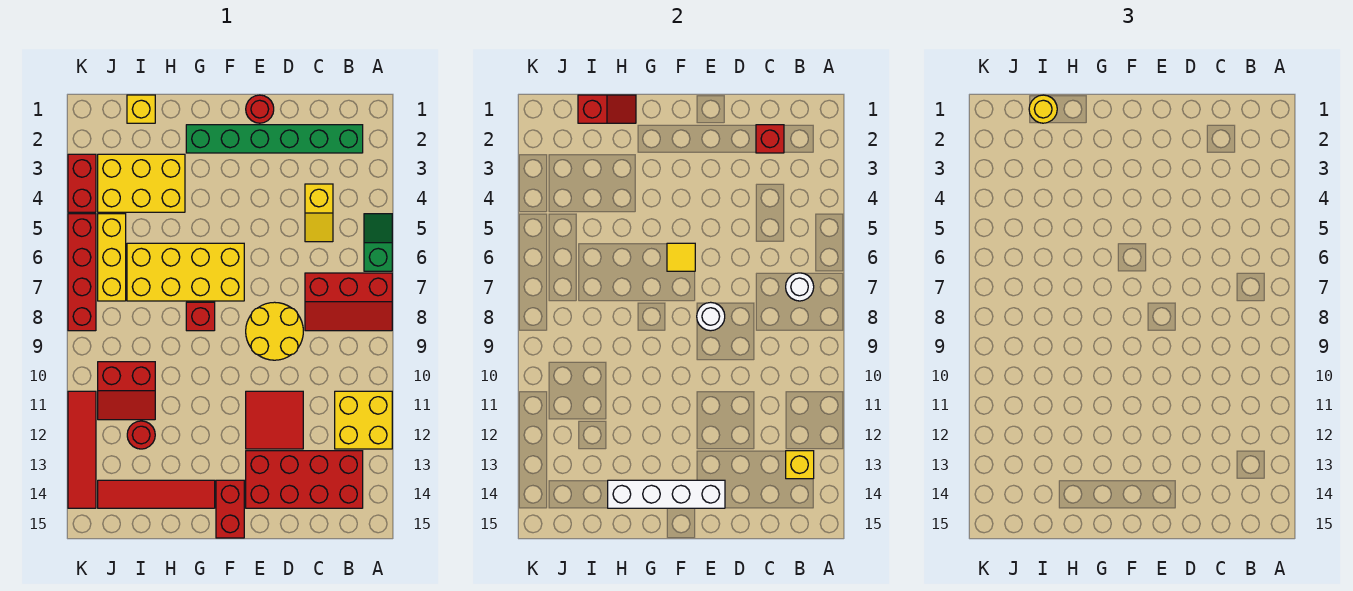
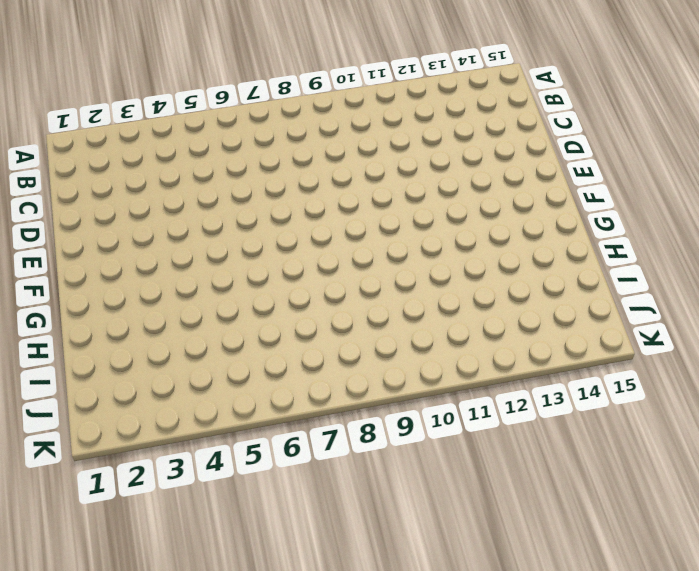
none -> green 1x2 slope [364,214,392,271]
none -> red 2x3 slope [305,273,392,331]
none -> yellow 2x2 brick [335,391,392,449]

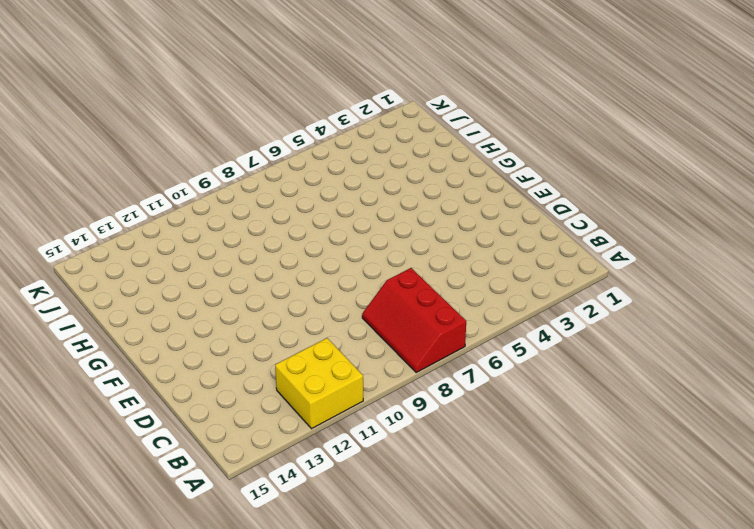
none -> green 1x2 slope [364,214,392,271]
none -> green 1x6 brick [186,125,363,153]
none -> red 2x4 brick [246,451,363,508]

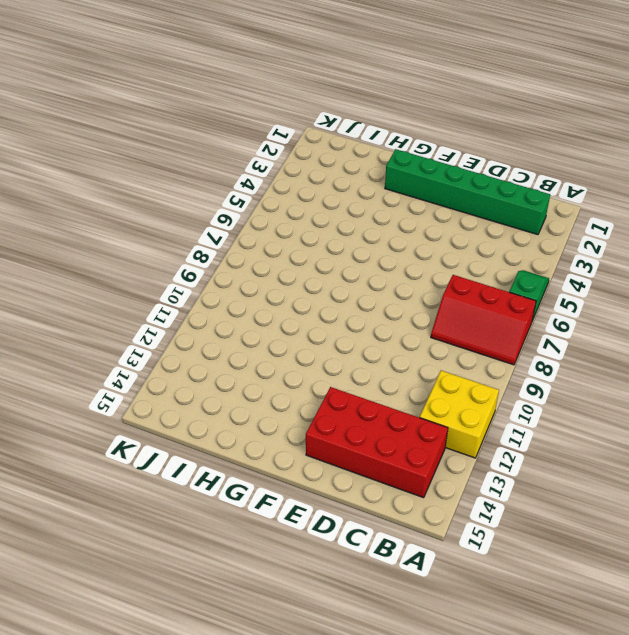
none -> yellow 1x2 slope [305,184,333,242]
none -> yellow 2x2 round brick [246,302,303,360]
none -> red 2x2 tile [246,391,303,449]

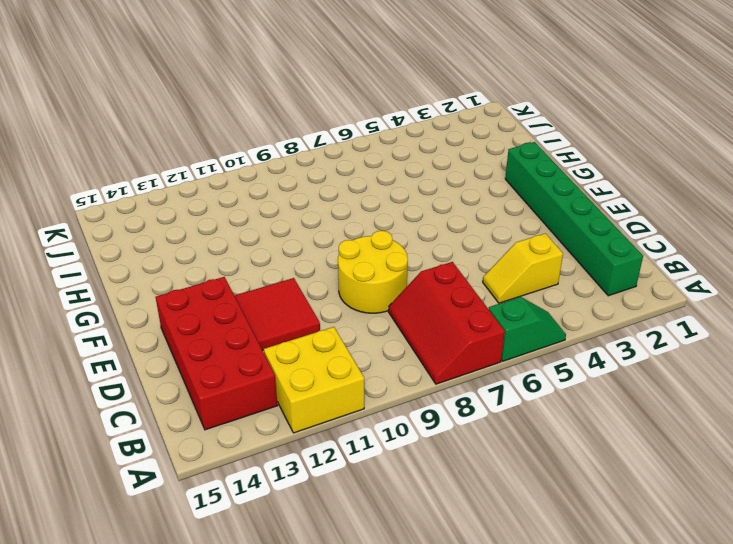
none -> red 1x1 round brick [246,95,274,123]
none -> yellow 2x4 brick [127,243,244,301]
none -> red 1x2 brick [216,480,244,538]

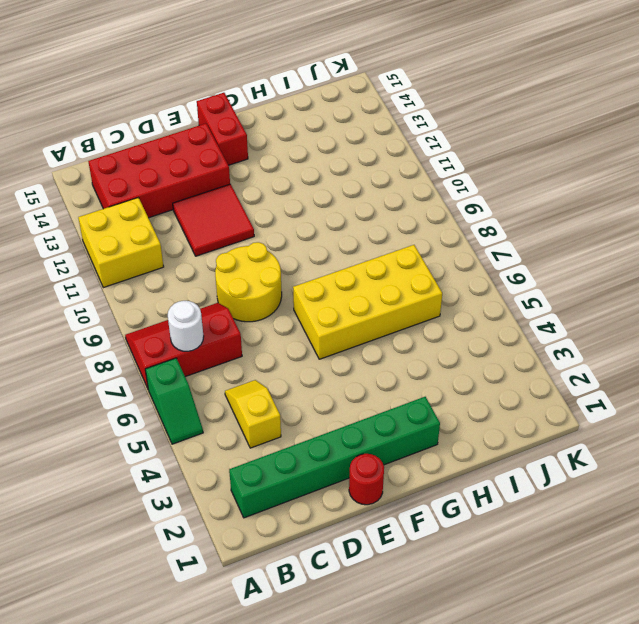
none -> red 1x1 brick [186,302,215,331]
none -> red 1x4 tile [98,480,215,508]
none -> yellow 2x3 brick [98,154,185,212]

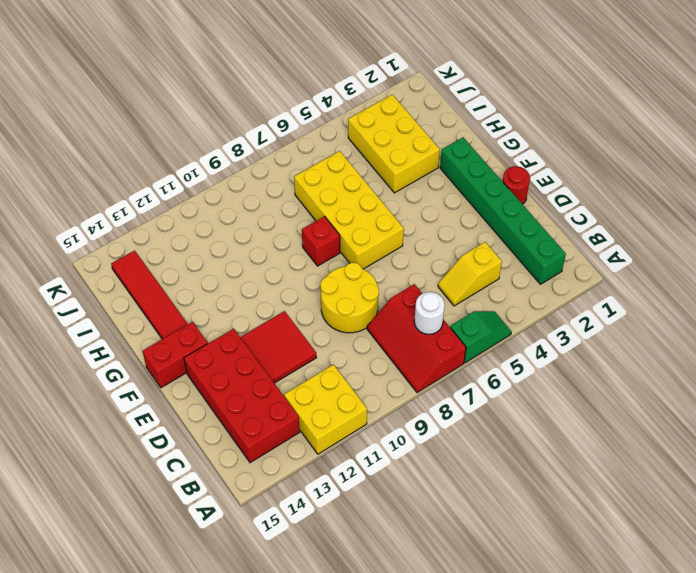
none -> yellow 1x1 brick [127,95,155,123]
none -> red 2x2 slope [98,362,155,420]
none -> red 1x1 round brick [127,421,155,449]

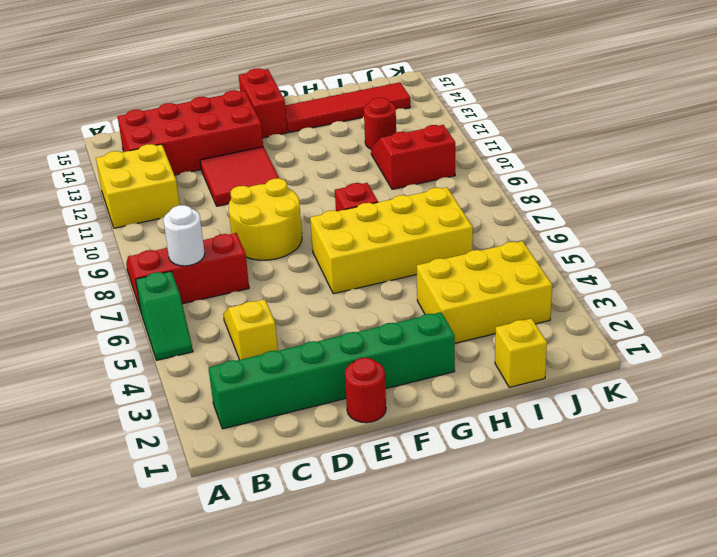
none -> yellow 1x3 brick [98,214,126,301]
none -> red 1x2 brick [68,154,96,212]
none -> red 1x4 brick [68,214,96,331]

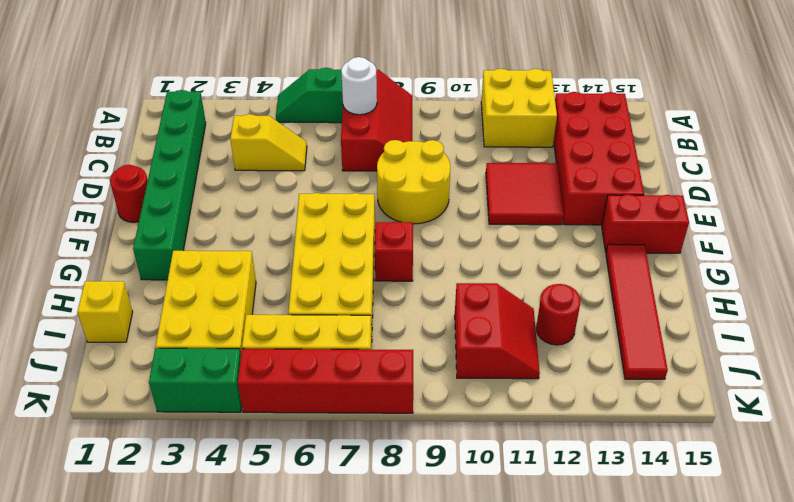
green 1x2 brick [149,348,242,412] -> red 1x2 brick [68,154,96,212]
none -> red 1x4 tile [68,391,96,508]
none -> yellow 1x1 brick [786,451,814,479]
none -> red 1x1 brick [756,125,784,153]

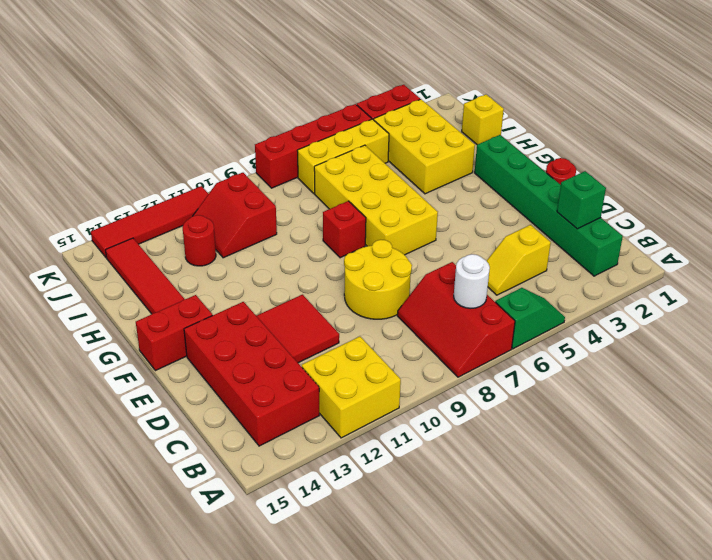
green 1x1 brick [557,171,606,229] -> red 1x1 brick [756,125,784,153]
none -> yellow 1x1 brick [786,451,814,479]
none -> white 1x1 round brick [697,302,725,331]
none -> white 1x4 brick [608,480,725,508]

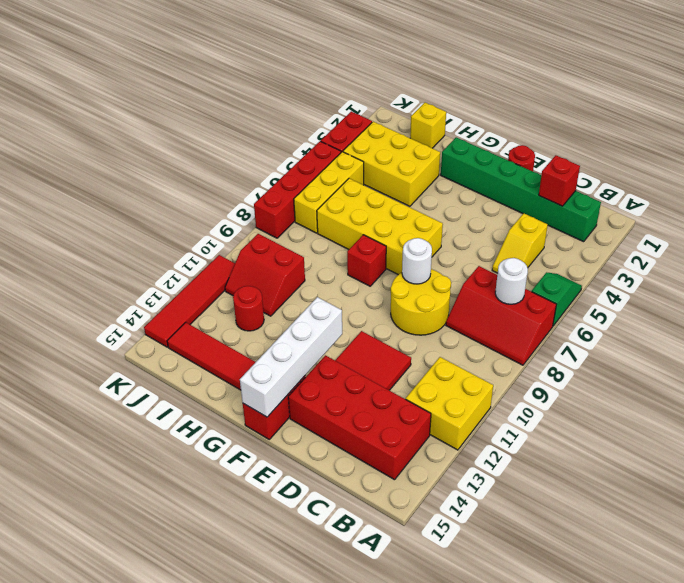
white 1x4 brick [240,297,342,417] -> white 1x4 brick turned to [608,480,725,508]
none -> yellow 1x1 brick [786,451,814,479]
none -> yellow 1x1 tile [667,243,695,271]
none -> red 1x2 slope [578,95,636,123]

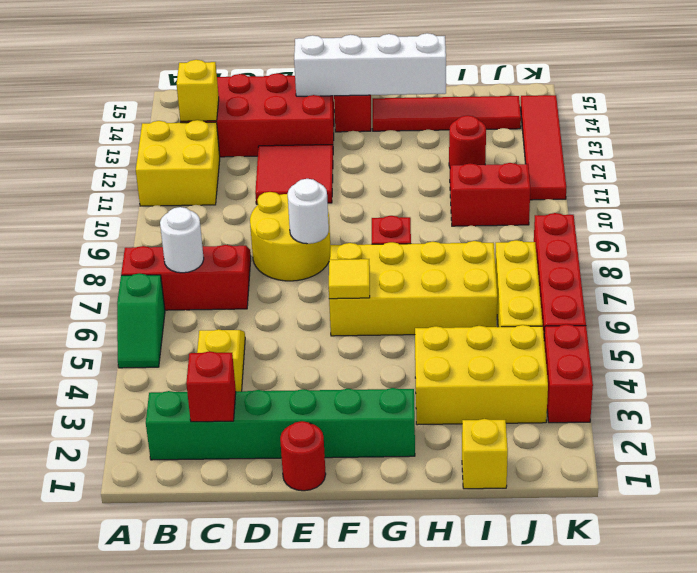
none -> red 1x2 slope [578,95,636,123]
none -> yellow 1x1 round brick [1029,95,1057,123]

